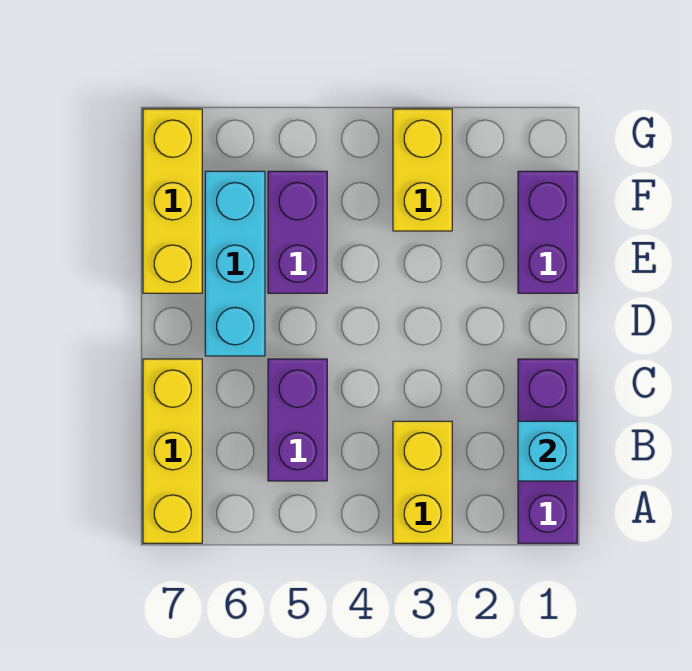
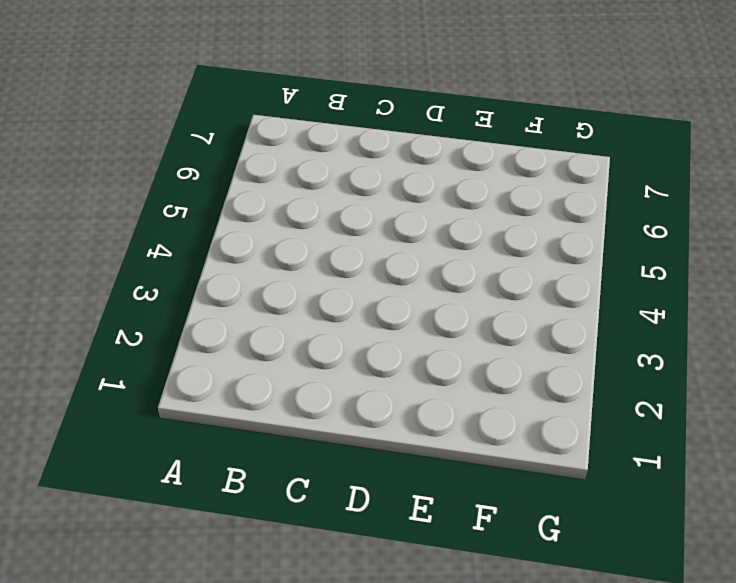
none -> purple 1x3 brick [518,359,577,543]
none -> yellow 1x2 brick [393,421,452,543]

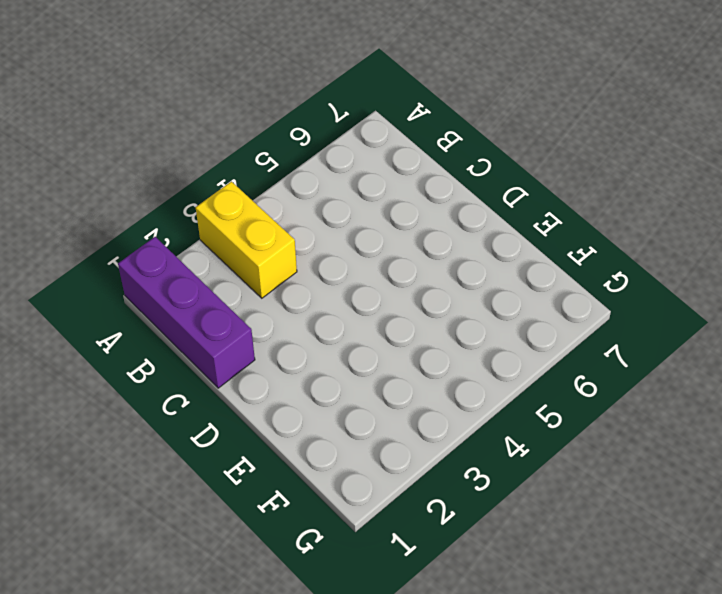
none -> yellow 1x3 brick [143,359,202,543]
none -> purple 1x2 brick [268,359,327,481]

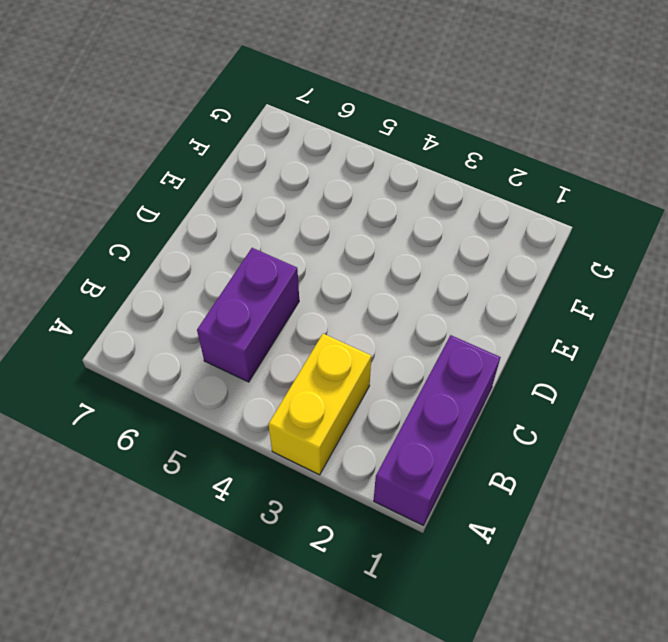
none -> yellow 1x3 brick [143,359,202,543]
none -> cyan 1x3 brick [205,171,265,356]

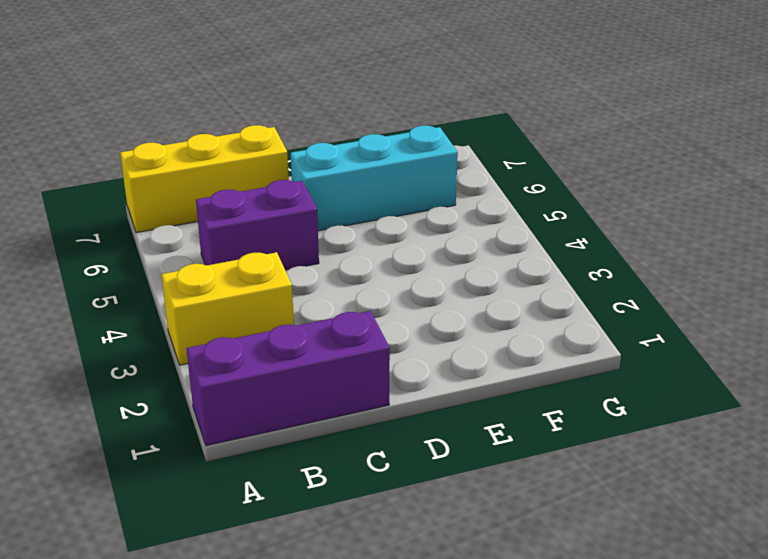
none -> purple 1x2 brick [518,171,577,293]
none -> purple 1x2 brick [268,171,327,293]

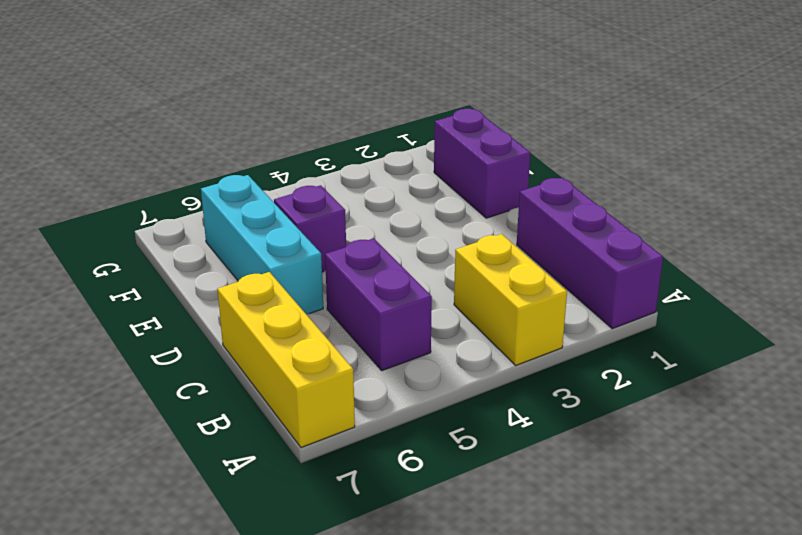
purple 1x1 brick [274,185,346,272] -> purple 1x2 brick [268,171,327,293]
none -> yellow 1x3 brick [143,109,202,293]
none -> yellow 1x2 brick [393,109,452,231]

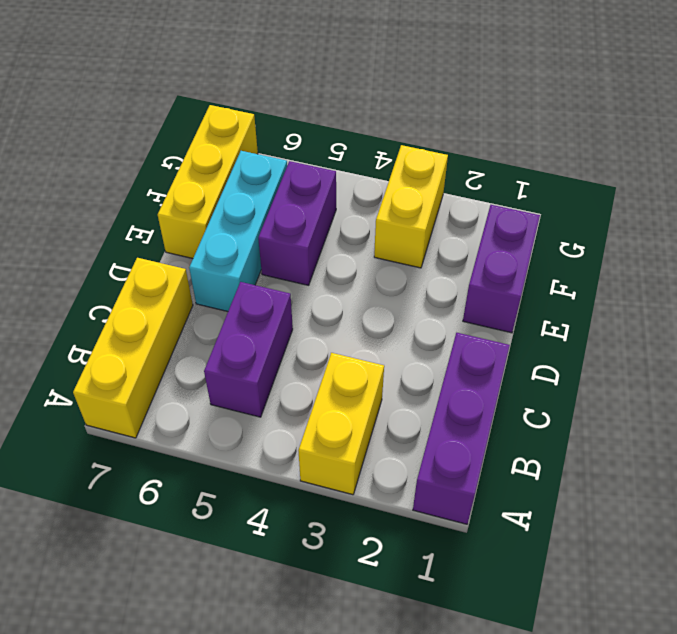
none -> cyan 1x1 brick [518,421,577,481]

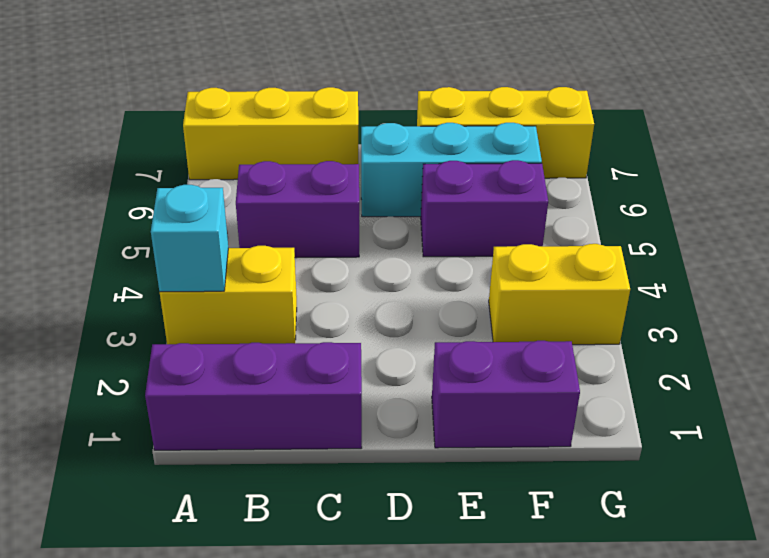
cyan 1x1 brick [151,185,228,292] -> cyan 1x1 brick moved to [518,421,577,481]

